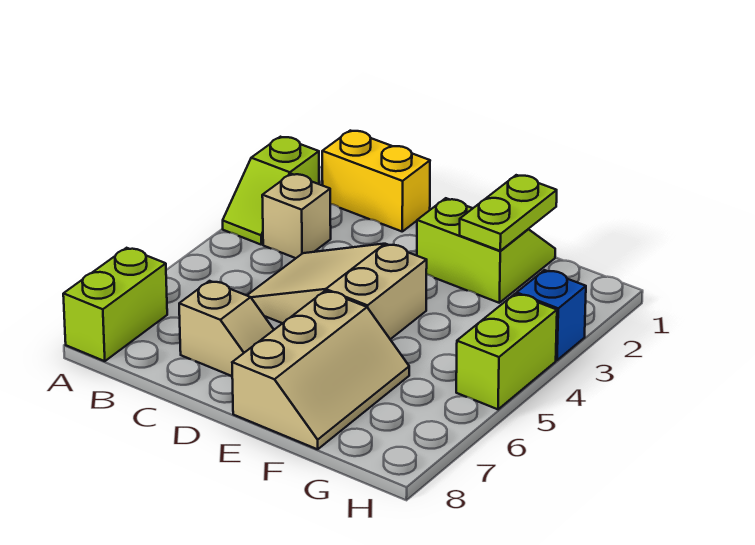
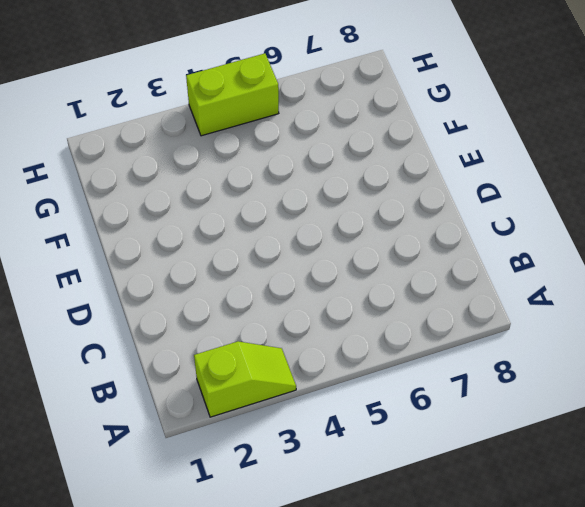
none -> lime 1x2 brick [63,248,167,361]
none -> yellow 1x2 brick [322,131,430,231]

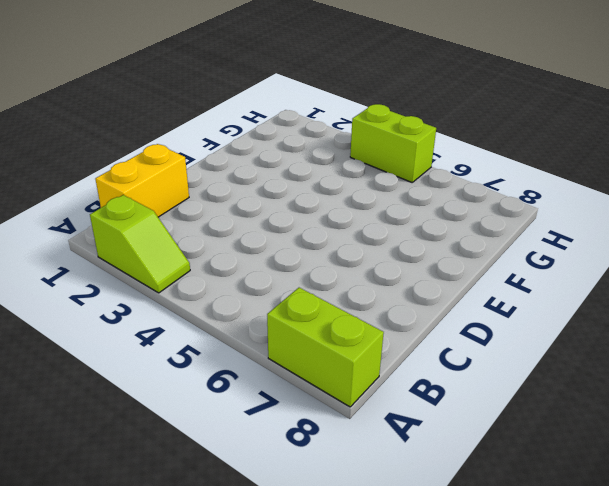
none -> tan 1x1 brick [262,174,331,258]
none -> tan 2x3 slope [247,244,427,339]

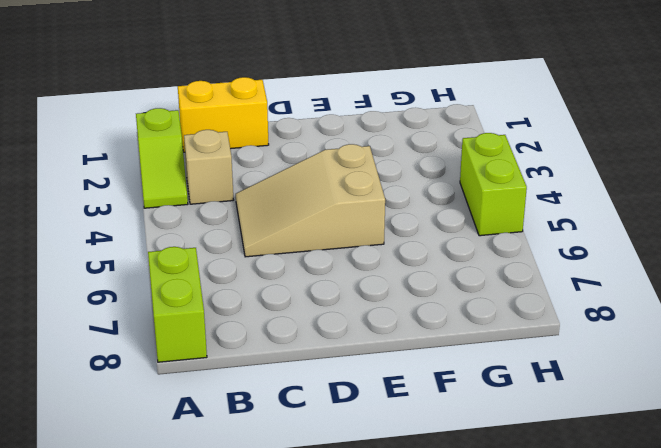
none -> tan 1x2 slope [179,281,274,376]
none -> lime 2x2 slope [417,198,555,303]

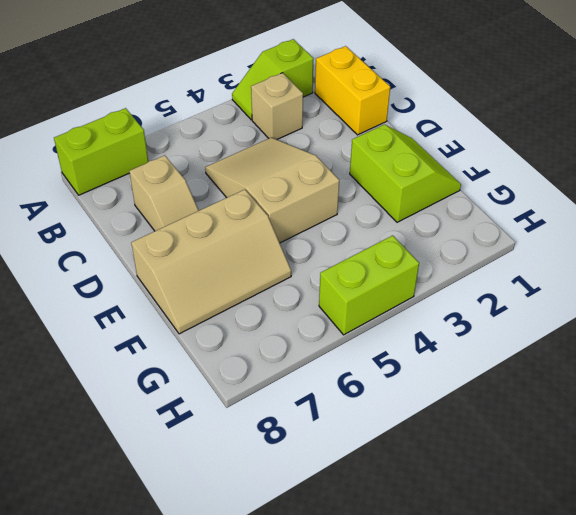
none -> blue 1x1 brick [517,270,586,360]
none -> lime 1x2 plate [460,175,557,251]

